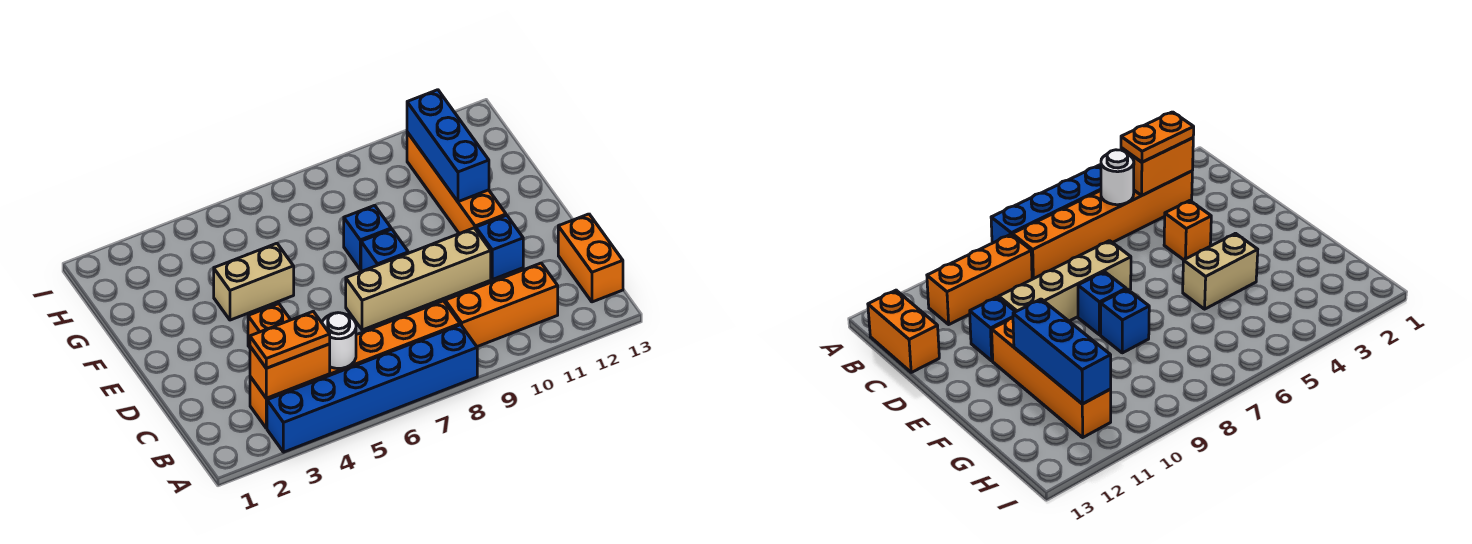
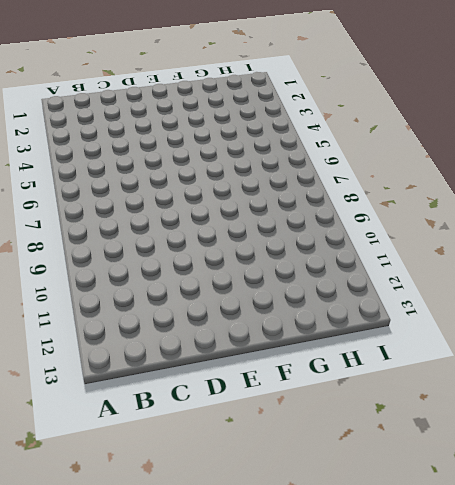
none -> blue 1x6 brick [267,325,477,452]
none -> orange 1x6 brick [250,301,460,428]
none -> orange 1x3 brick [445,263,558,347]

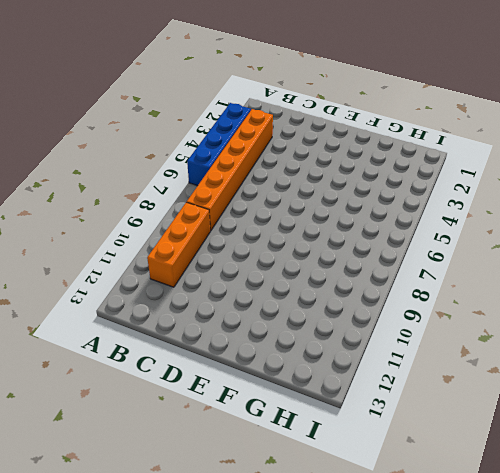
blue 1x4 brick [187,103,251,186] -> blue 1x6 brick [267,325,477,452]
none -> orange 1x2 brick [558,214,623,302]
none -> orange 1x1 brick [248,304,290,347]
none -> tan 1x4 brick [346,228,491,330]

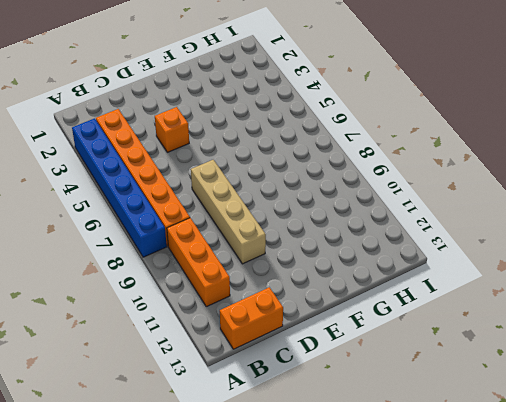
none -> blue 1x1 brick [476,215,523,279]
none -> blue 1x1 brick [361,229,408,271]
none -> orange 1x4 brick [407,132,506,234]

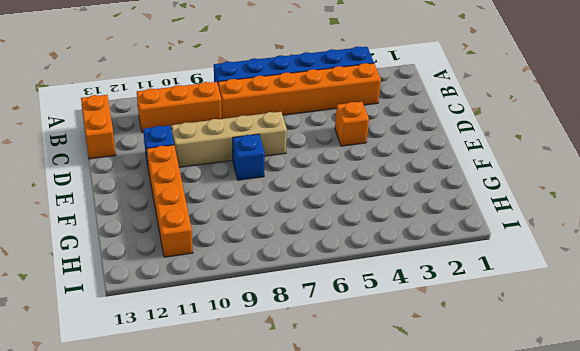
none -> tan 1x2 brick [214,243,294,320]
none -> blue 1x1 brick [344,205,391,270]
none -> orange 1x2 brick [250,344,330,398]

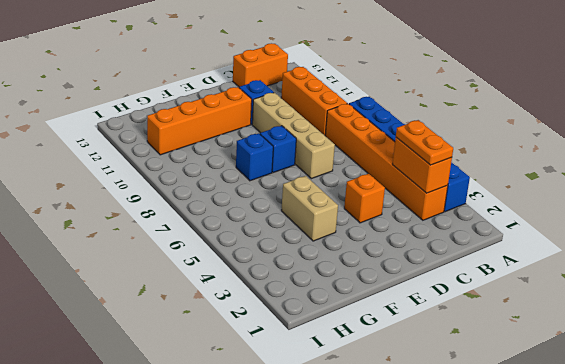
none -> white 1x1 round brick [322,313,356,368]
none -> blue 1x3 brick [407,90,489,202]

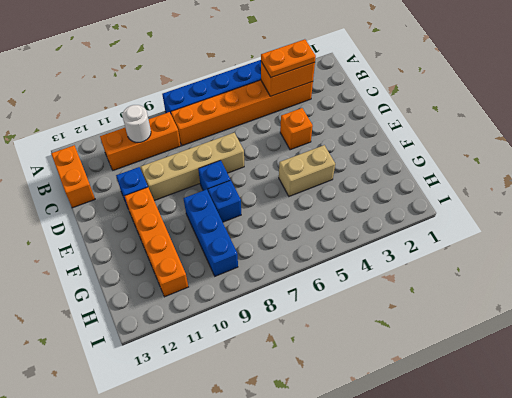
white 1x1 round brick [122,105,151,142] -> white 1x1 round brick moved to [322,313,356,368]
blue 1x3 brick [183,189,238,276] -> blue 1x3 brick moved to [407,90,489,202]

